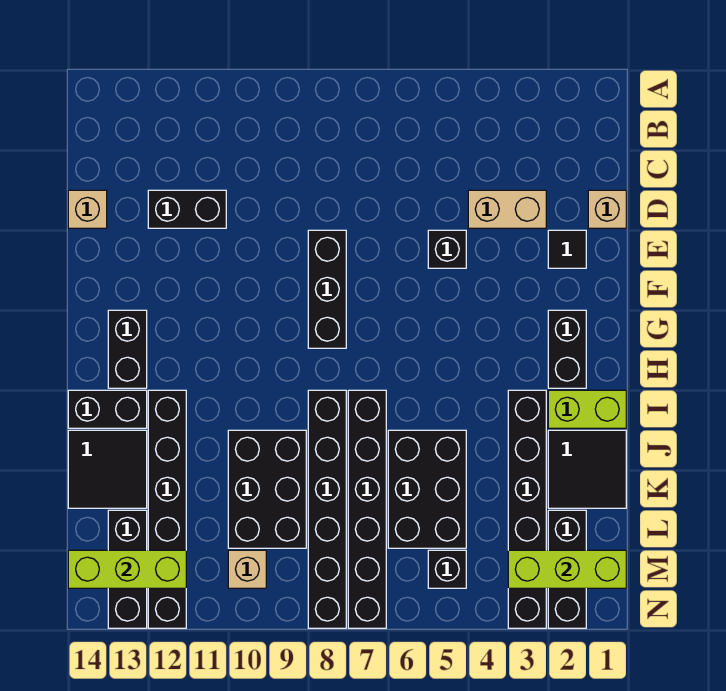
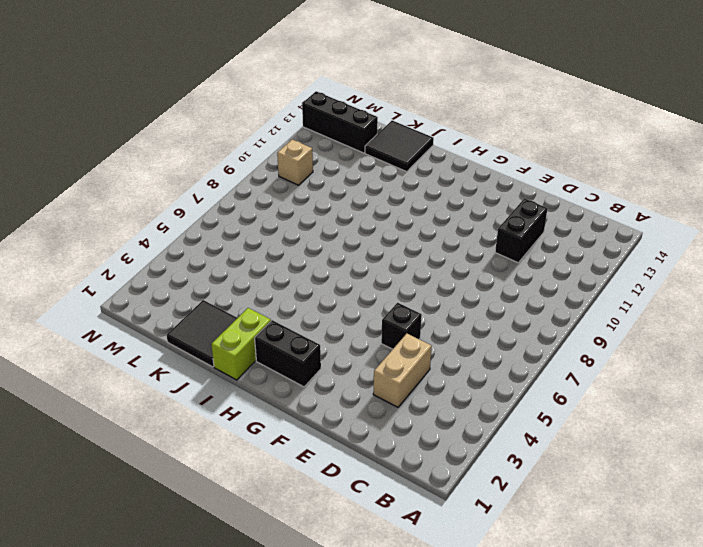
none -> tan 1x1 brick [588,190,626,228]
none -> tan 1x1 brick [68,190,107,228]
none -> black 1x1 tile [548,230,586,268]

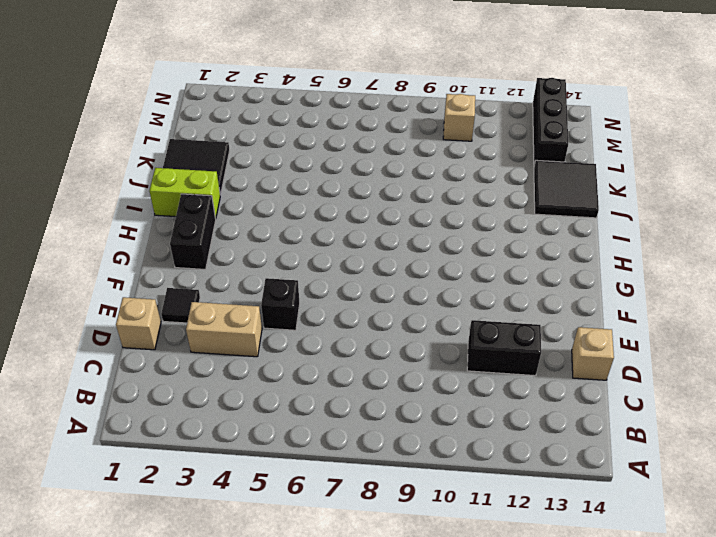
none -> black 1x3 brick [308,230,346,348]
none -> black 1x2 brick [108,310,147,388]
none -> black 1x6 brick [508,390,546,628]

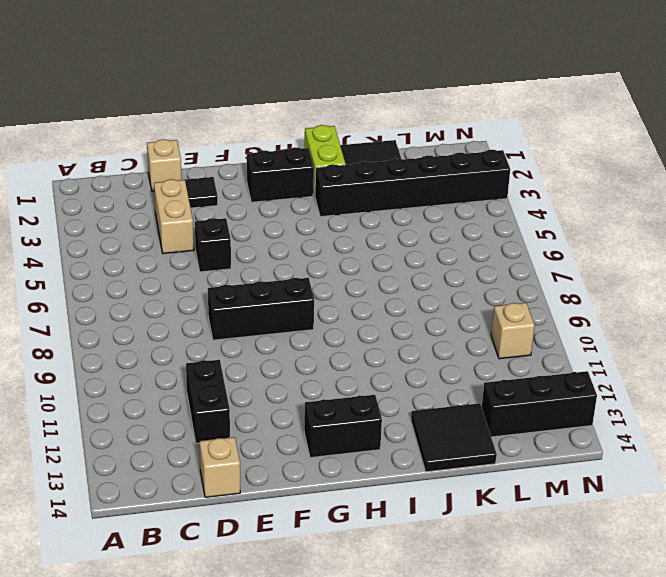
none -> black 1x6 brick [348,390,386,628]
none -> black 1x6 brick [308,390,346,628]
none -> black 1x6 brick [148,390,186,628]

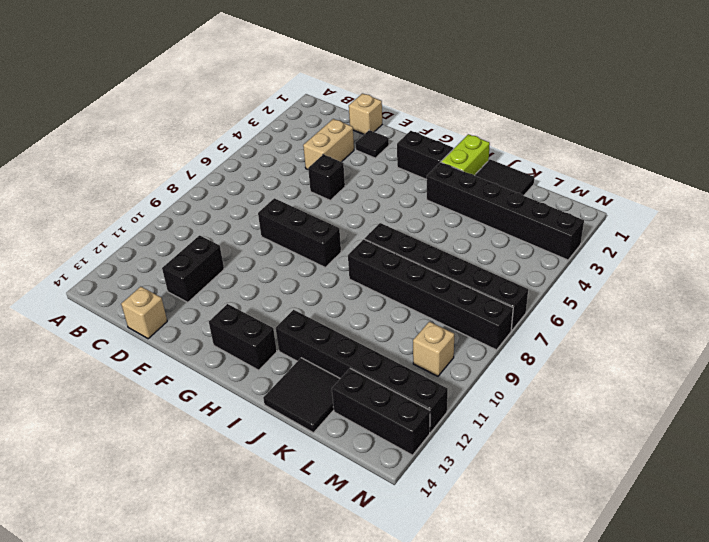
none -> black 1x2 brick [68,390,147,428]
none -> black 2x3 brick [388,430,466,548]
none -> black 2x3 brick [228,430,306,548]

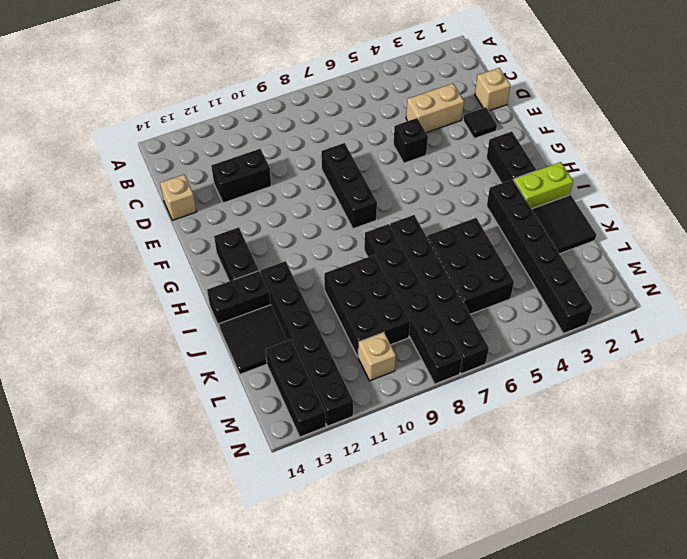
none -> black 1x3 brick [548,510,586,628]
none -> black 1x1 brick [428,550,466,588]
none -> lime 1x3 brick [508,550,626,588]

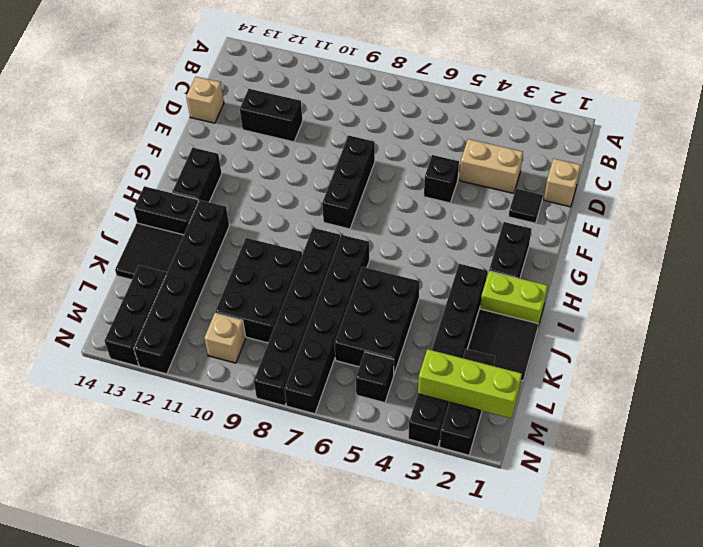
none -> lime 1x3 brick [68,550,186,588]

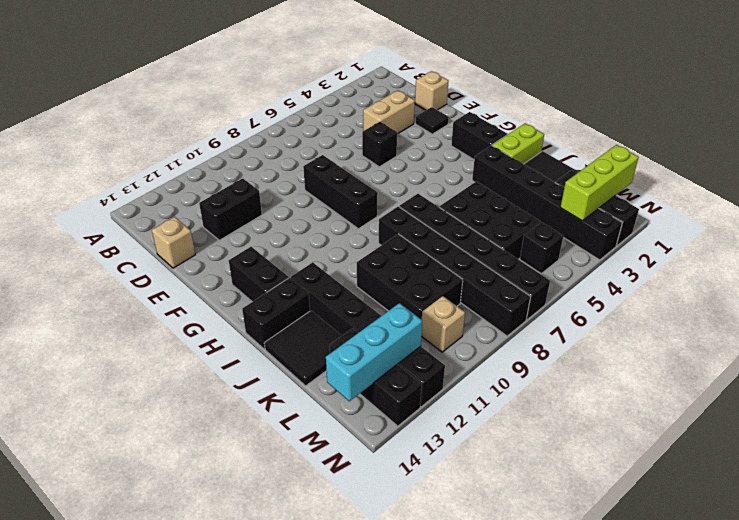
cyan 1x3 brick [326,303,422,401] -> lime 1x3 brick [68,550,186,588]

